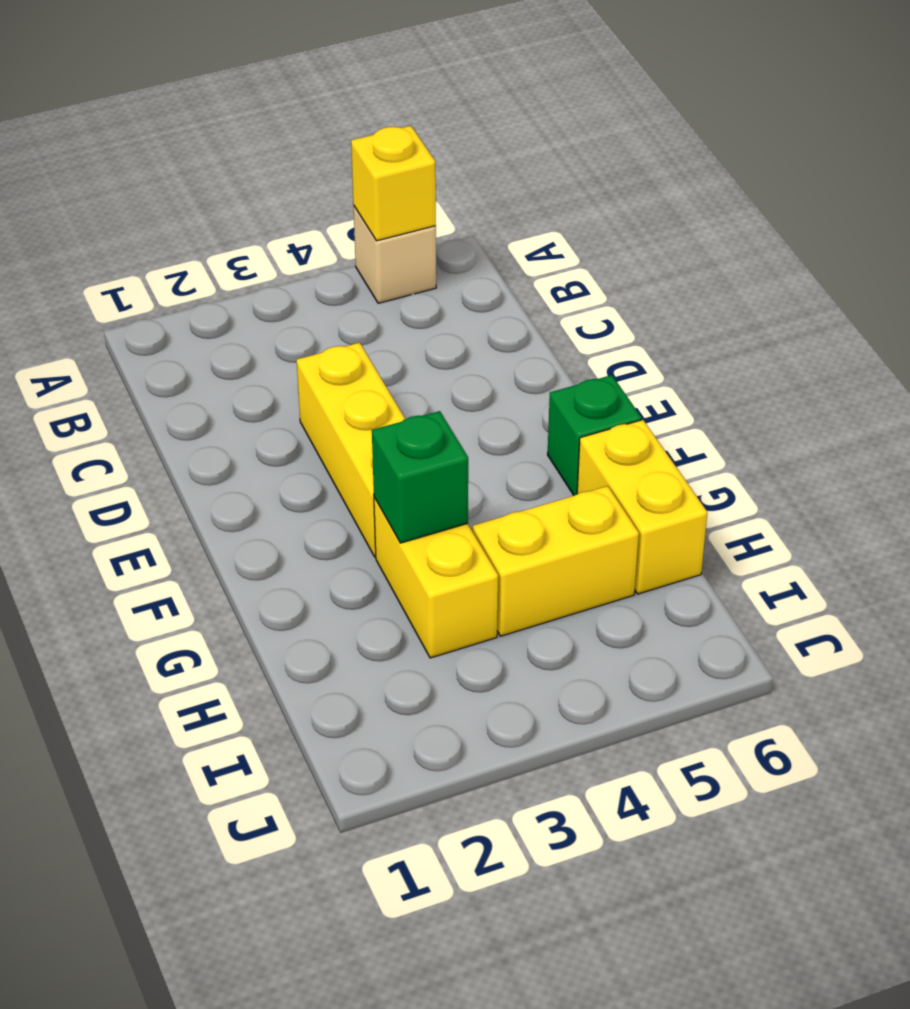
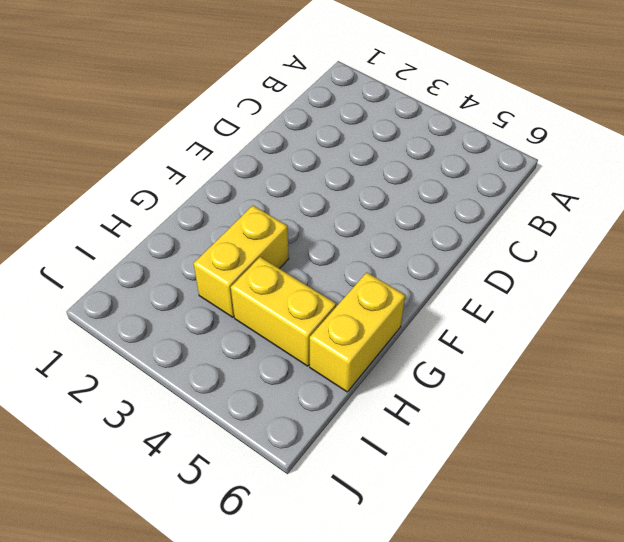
none -> tan 1x1 brick [354,207,436,303]
none -> yellow 1x3 brick [297,343,405,557]

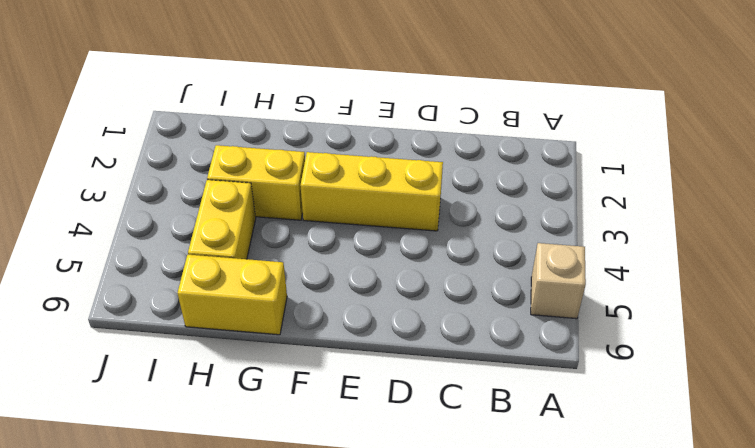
none -> green 1x1 brick [548,375,642,496]
none -> yellow 1x1 brick [351,126,436,241]

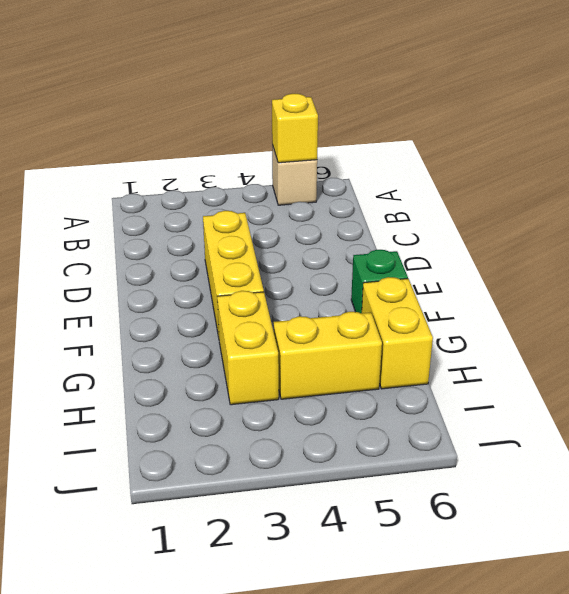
none -> green 1x1 brick [372,411,468,543]

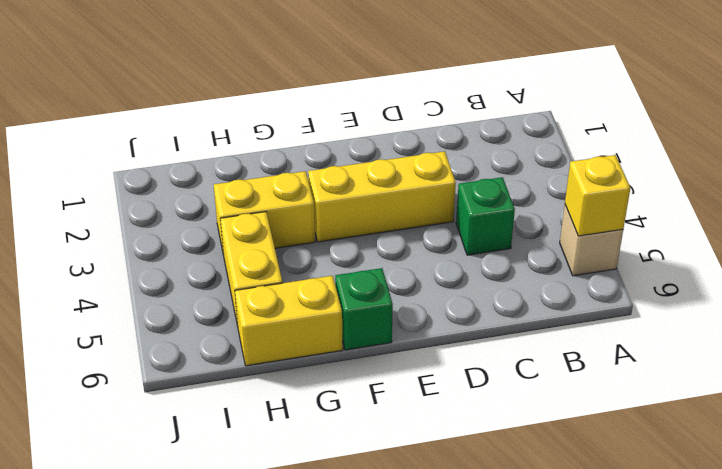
green 1x1 brick [456,177,515,255] -> green 1x1 brick moved to [372,411,468,543]

